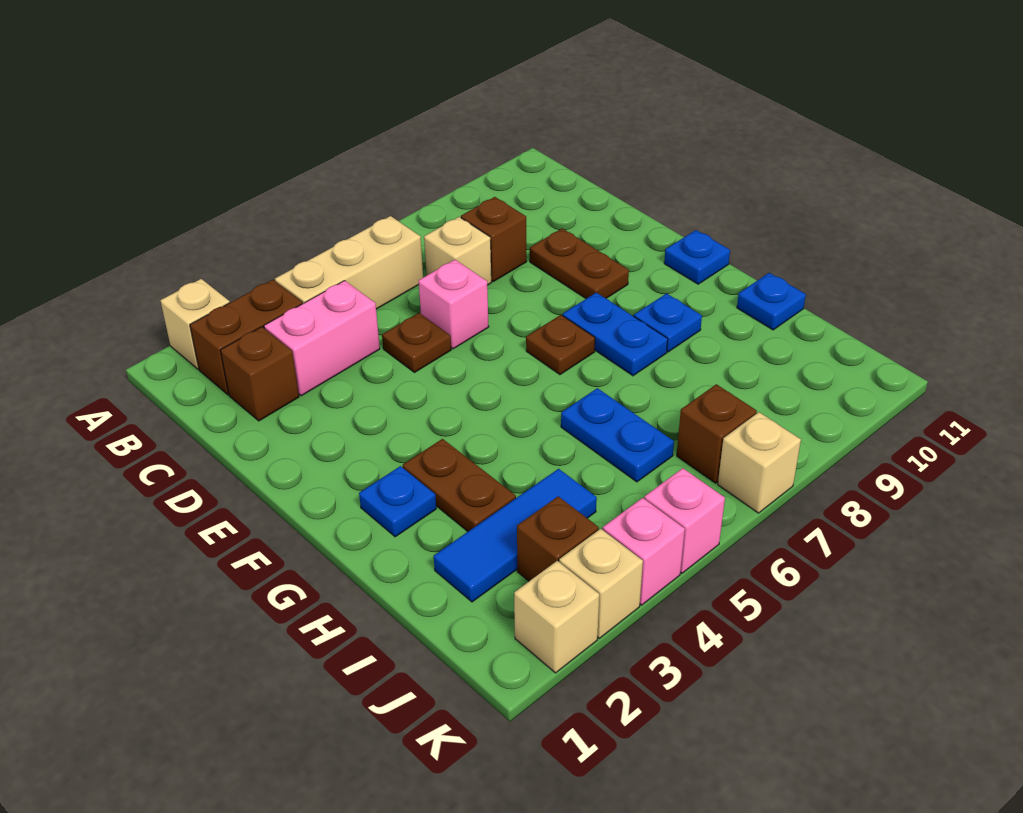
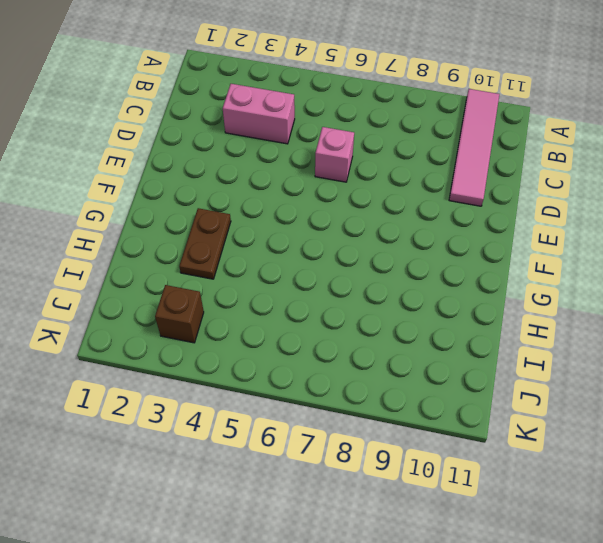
pink 1x4 tile [449,89,499,206] -> none
none -> tan 1x1 brick [160,279,230,369]
none -> brown 1x2 brick [190,280,303,395]
none -> tan 1x3 brick [275,216,423,309]

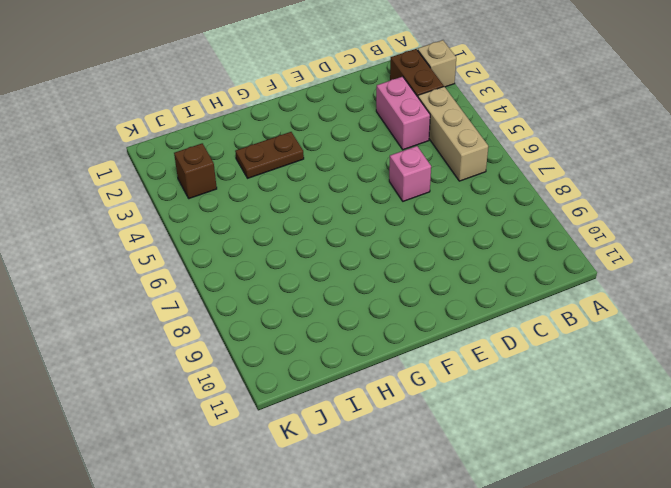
none -> brown 1x1 brick [221,327,299,421]
none -> tan 1x1 brick [424,217,492,285]
none -> brown 1x1 brick [461,197,527,281]

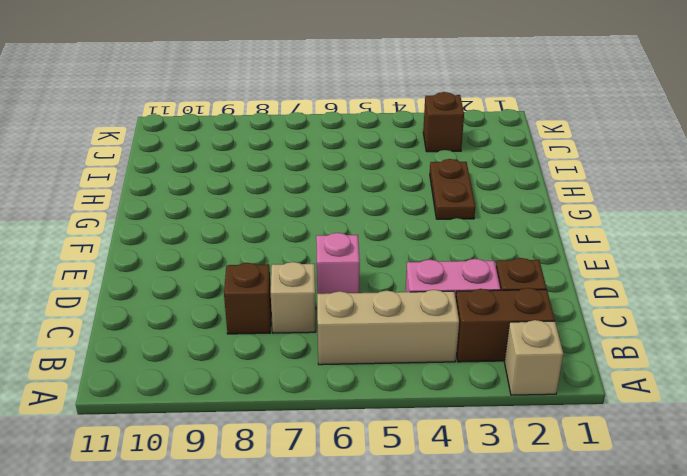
none -> brown 1x1 plate [382,313,451,372]
none -> brown 1x2 plate [530,228,629,299]
none -> brown 1x1 plate [526,315,595,375]

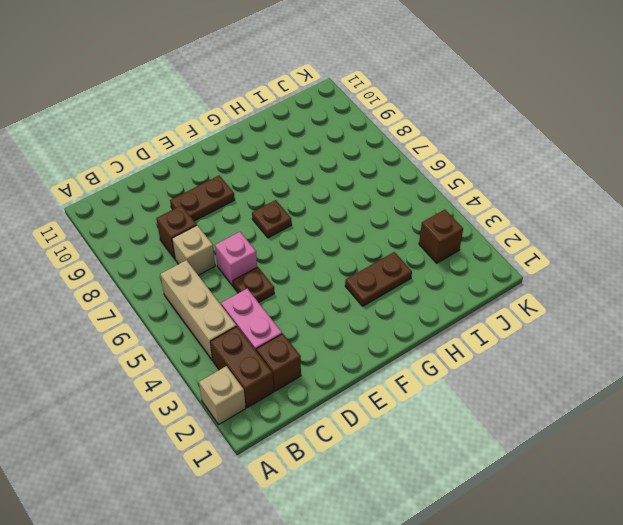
none -> blue 1x2 plate [562,293,668,376]
none -> blue 1x1 plate [664,230,730,284]
none -> blue 1x1 plate [359,466,436,537]

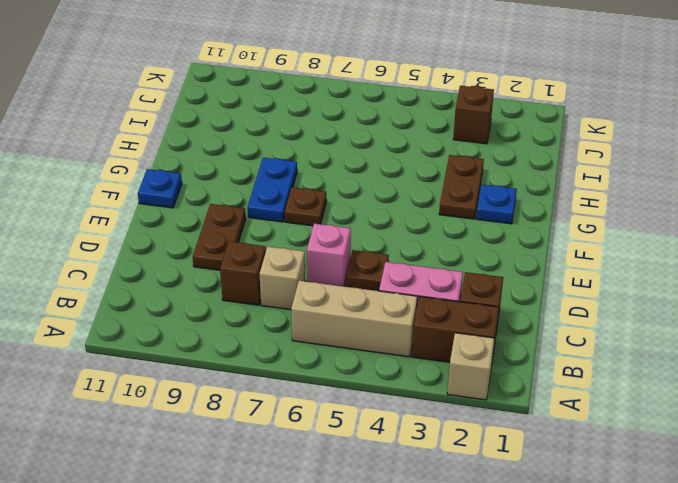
none -> blue 1x1 plate [634,294,702,352]
none -> blue 1x2 plate [561,388,674,482]
none -> blue 1x1 plate [737,273,806,330]

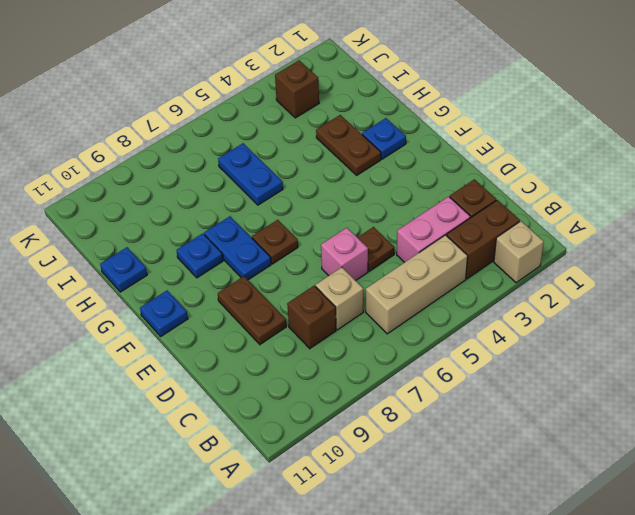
none -> blue 1x3 tile [434,469,597,602]
none -> brown 1x1 brick [677,384,757,483]
none -> tan 1x1 brick [514,561,599,673]

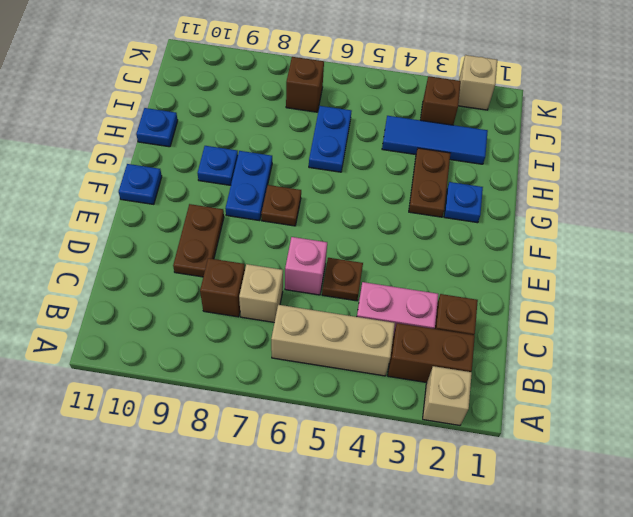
none -> tan 1x1 brick [559,529,643,638]
none -> pink 1x1 brick [603,498,685,605]
none -> pink 1x1 brick [644,468,725,573]

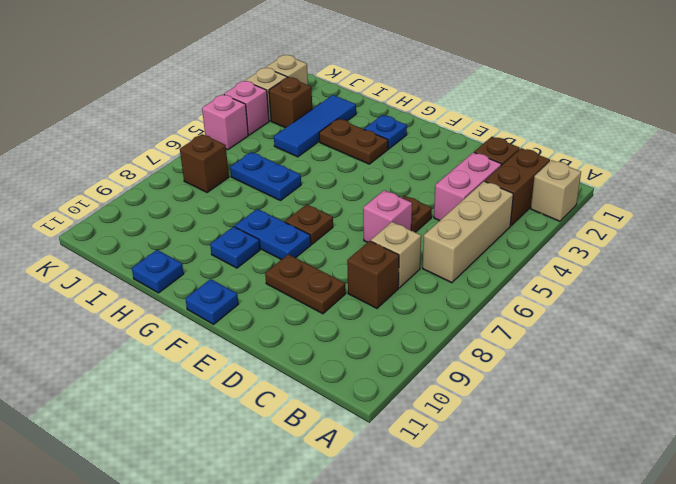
none -> tan 1x1 brick [718,412,801,513]

